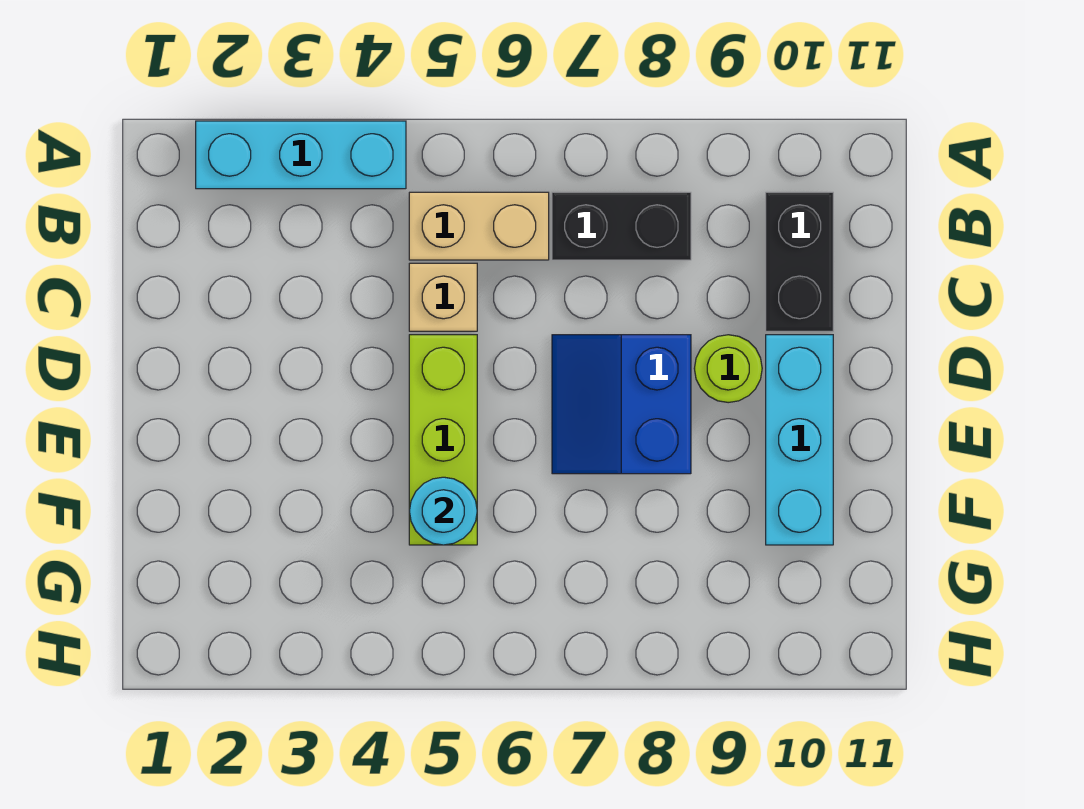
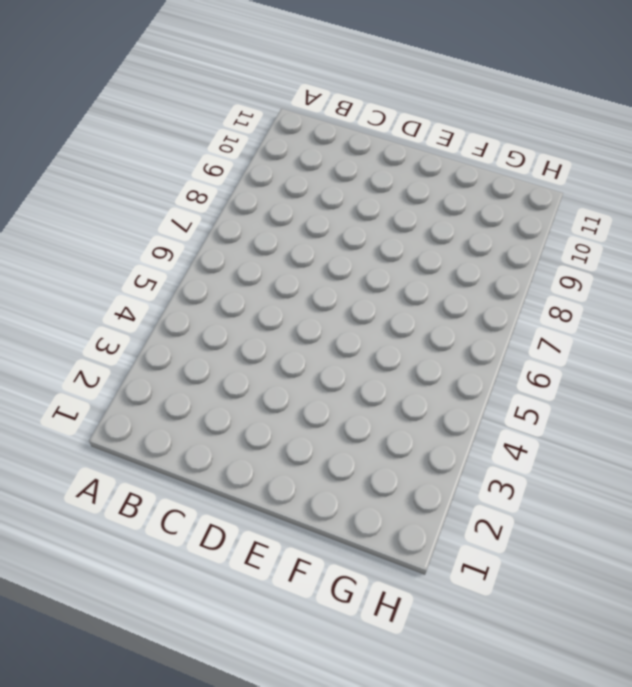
none -> cyan 1x3 brick [196,121,406,189]
none -> tan 1x2 brick [409,192,549,260]

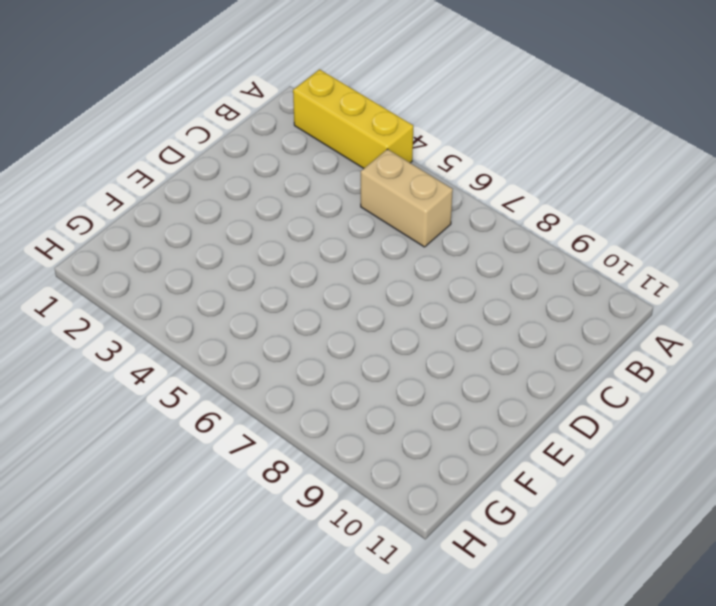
yellow 1x3 brick [293,69,413,168] -> cyan 1x3 brick [196,121,406,189]
none -> black 1x2 brick [552,192,691,260]
none -> black 1x2 brick [766,192,833,331]

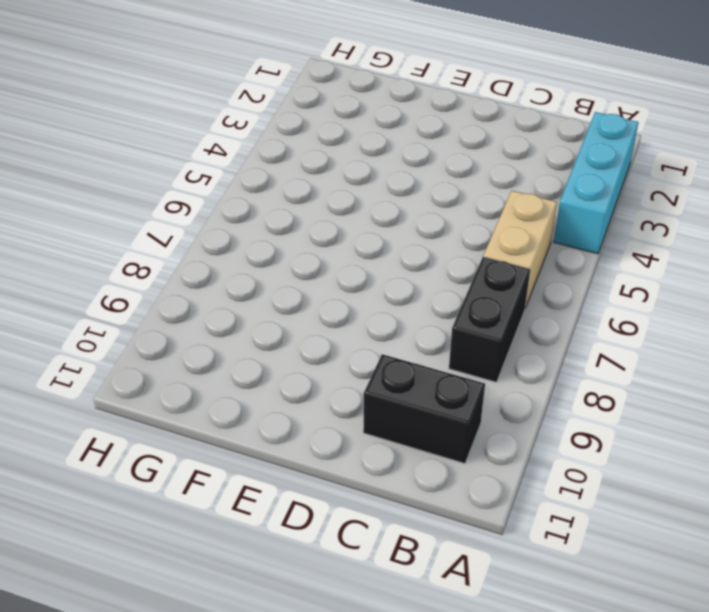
none -> tan 1x1 brick [409,263,477,331]
none -> lime 1x3 brick [409,335,477,545]

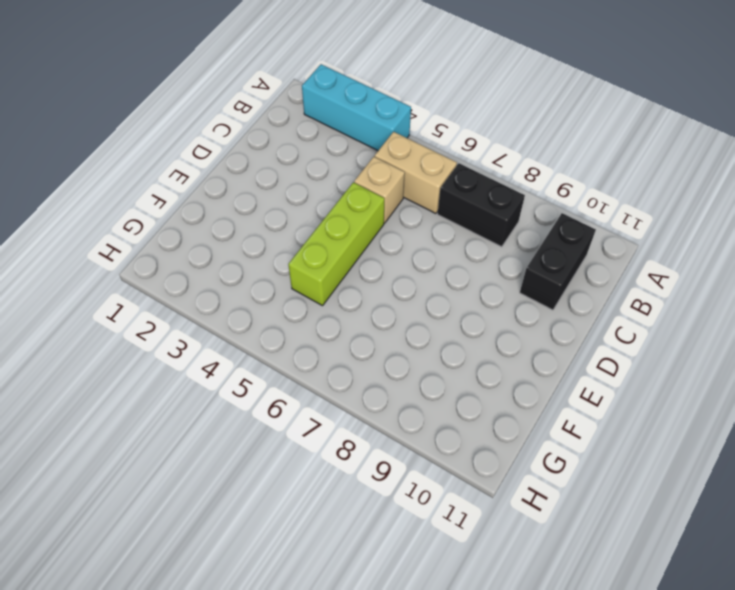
none -> blue 2x2 slope [552,335,691,474]
none -> lime 1x1 round brick [694,335,762,403]

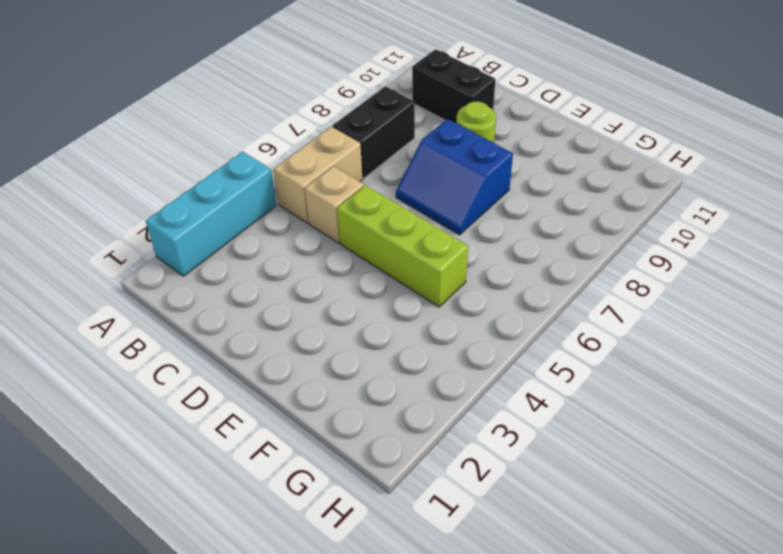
none -> cyan 1x3 brick [766,335,833,545]
none -> cyan 1x1 round brick [409,477,477,545]

